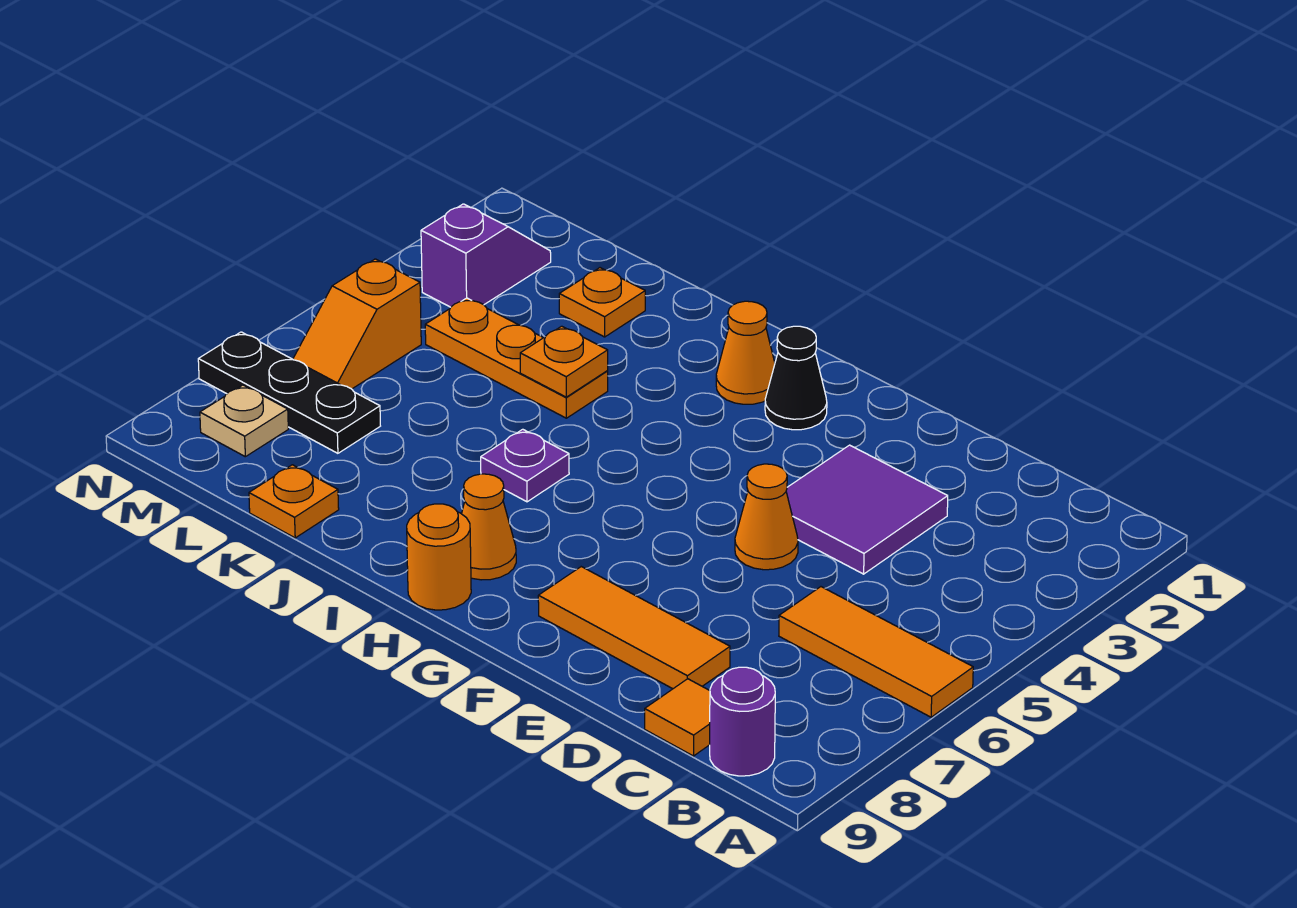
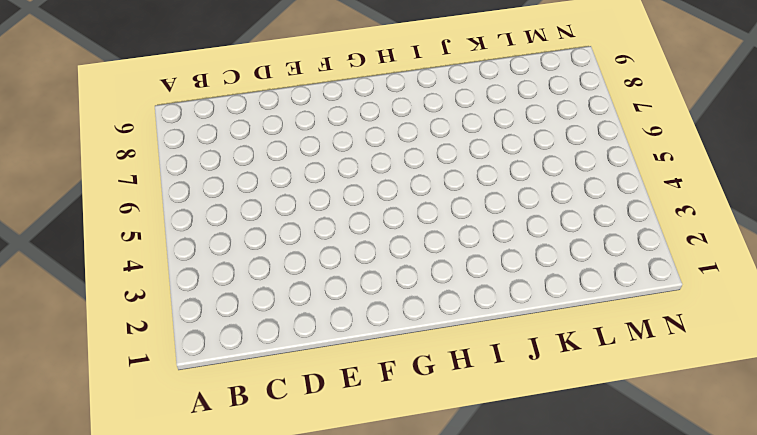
none -> orange 1x3 tile [779,587,973,717]
none -> purple 1x1 round brick [710,667,775,776]
none -> orange 1x1 tile [645,679,710,756]

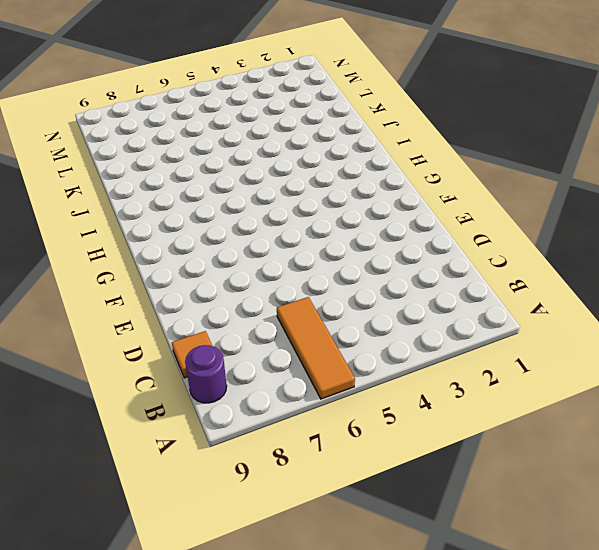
none -> purple 2x2 tile [786,445,948,574]
none -> orange 1x3 tile [538,567,730,689]
none -> orange 1x1 cone [735,464,798,570]

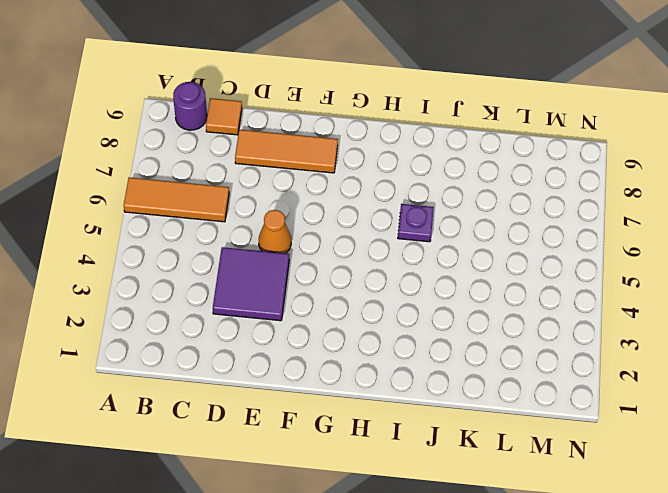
none -> black 1x1 cone [765,326,827,430]
none -> orange 1x1 cone [716,301,775,404]
none -> orange 1x1 cone [462,474,516,580]

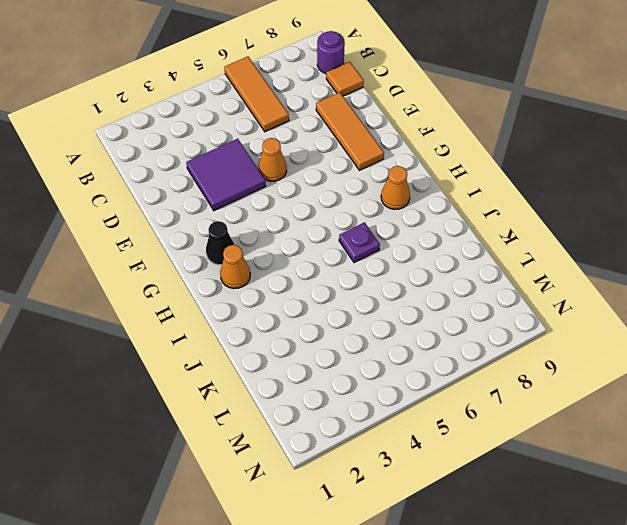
none -> orange 1x1 round brick [407,504,471,610]
none -> orange 1x3 plate [425,298,608,418]
none -> orange 1x1 plate [559,268,645,337]

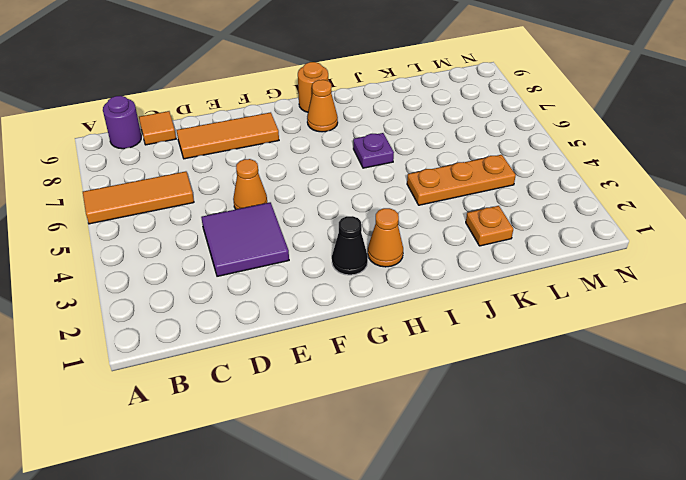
none -> orange 1x1 plate [249,465,339,538]
none -> black 1x3 plate [198,332,380,453]
none -> purple 1x2 slope [421,204,551,307]

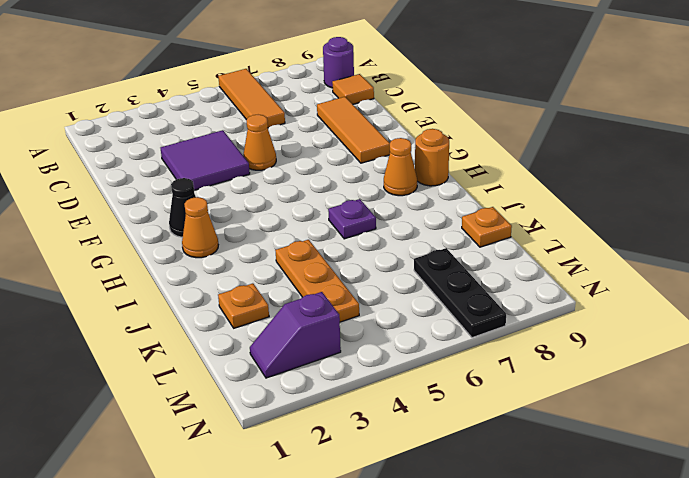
none -> orange 1x2 slope [293,259,421,389]
none -> tan 1x1 plate [200,385,288,457]
none -> orange 1x1 plate [520,326,608,397]

